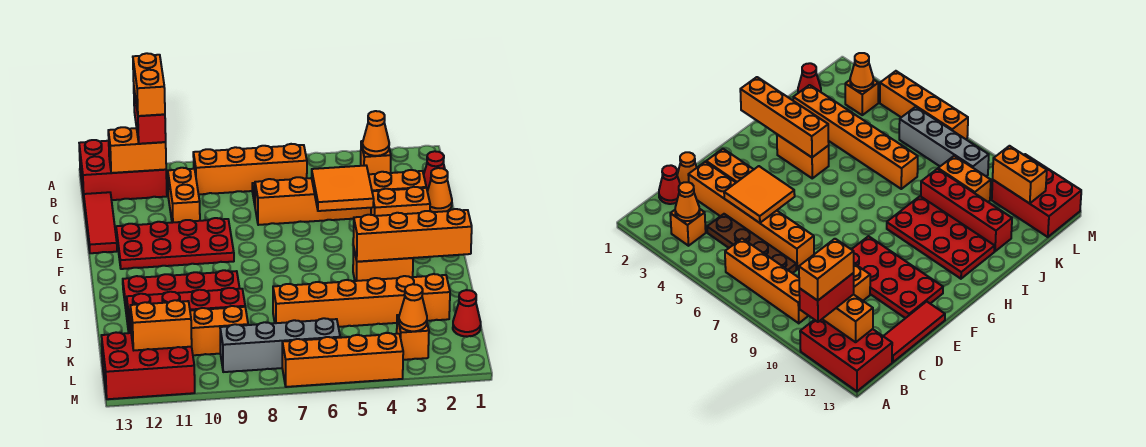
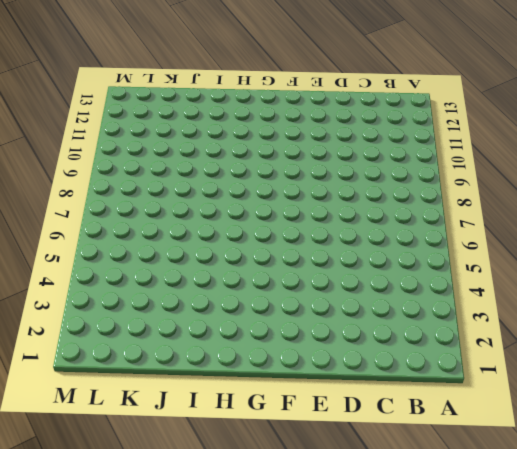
none -> red 2x3 brick [79,140,167,200]
none -> orange 1x1 brick [361,141,391,174]
none -> orange 1x4 brick [193,144,307,194]

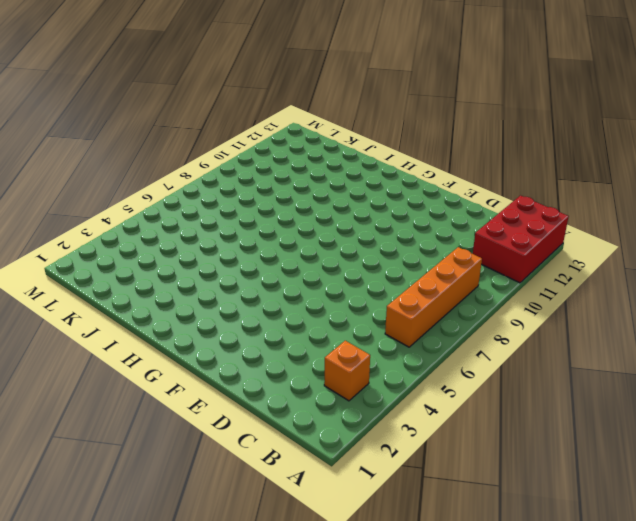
none -> red 1x1 cone [424,151,445,191]
none -> brown 1x4 plate [707,214,796,273]
none -> orange 1x2 brick [168,168,200,223]

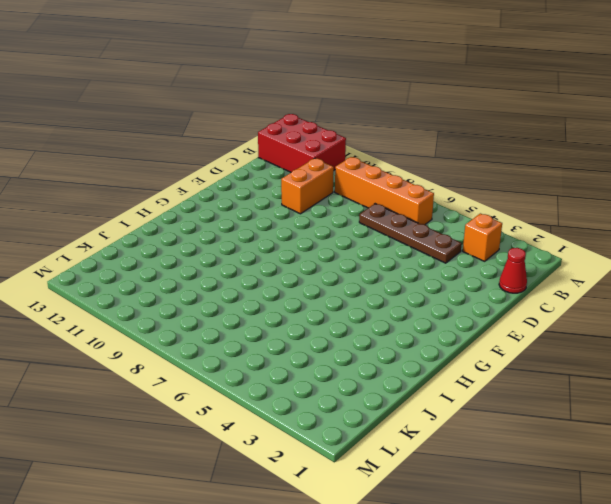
none -> red 1x3 tile [84,192,117,253]
none -> orange 1x1 cone [427,168,452,212]
none -> orange 1x6 brick [255,170,426,225]

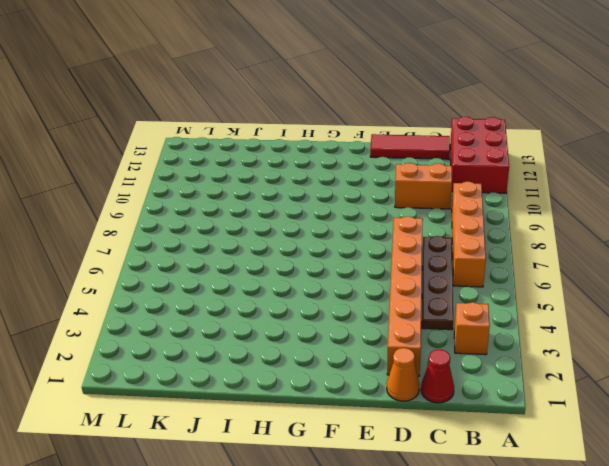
none -> orange 1x2 brick [371,187,430,216]
none -> red 2x4 plate [116,218,234,269]
none -> orange 1x2 brick [353,246,413,281]

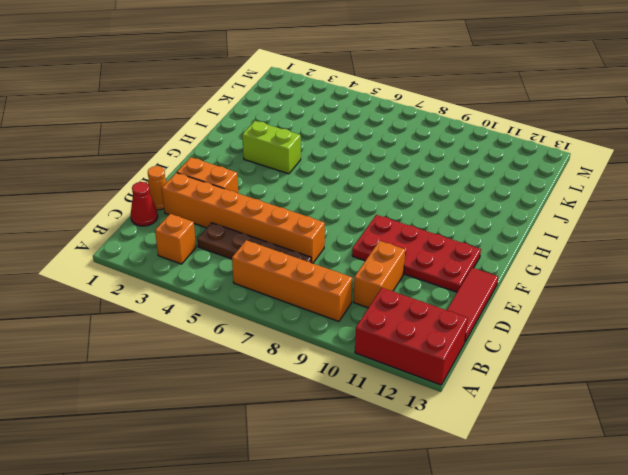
lime 1x2 brick [242,121,301,174] -> orange 1x2 brick [353,246,413,281]
none -> red 2x4 plate [123,270,240,316]
none -> orange 1x6 brick [273,274,450,327]
none -> red 1x4 brick [127,288,245,333]

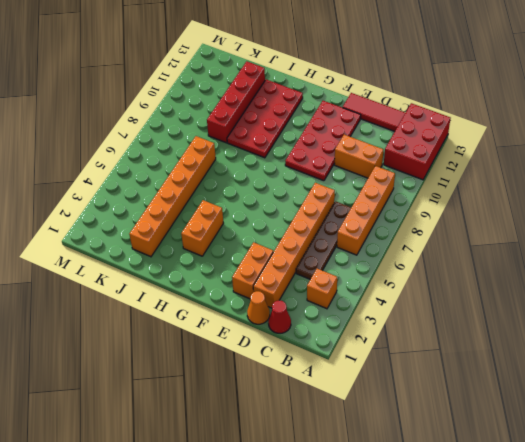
none -> red 1x1 cone [453,290,481,337]
none -> orange 1x2 brick [190,306,248,355]
none -> orange 1x1 brick [397,315,429,360]

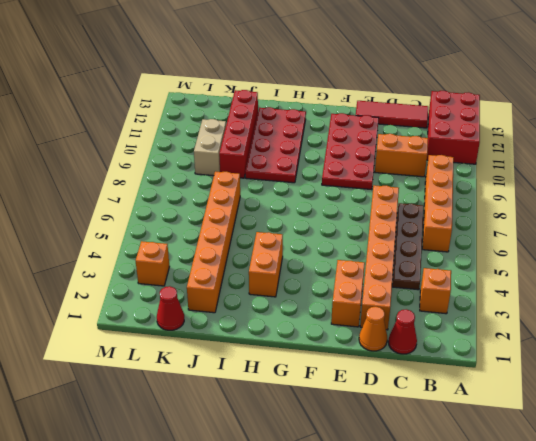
tan 1x2 brick [194,119,226,176] -> orange 1x2 brick [190,306,248,355]
none -> grey 1x4 brick [220,318,340,372]
none -> red 2x3 brick [101,332,195,399]
none -> orange 1x4 brick [282,333,403,387]

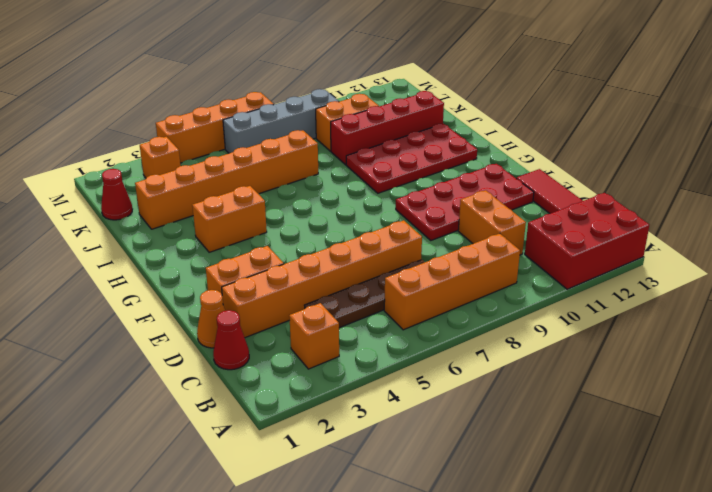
none -> red 2x3 brick [101,332,195,399]
none -> orange 1x1 cone [363,111,389,156]
none -> orange 1x2 brick [108,127,166,173]

